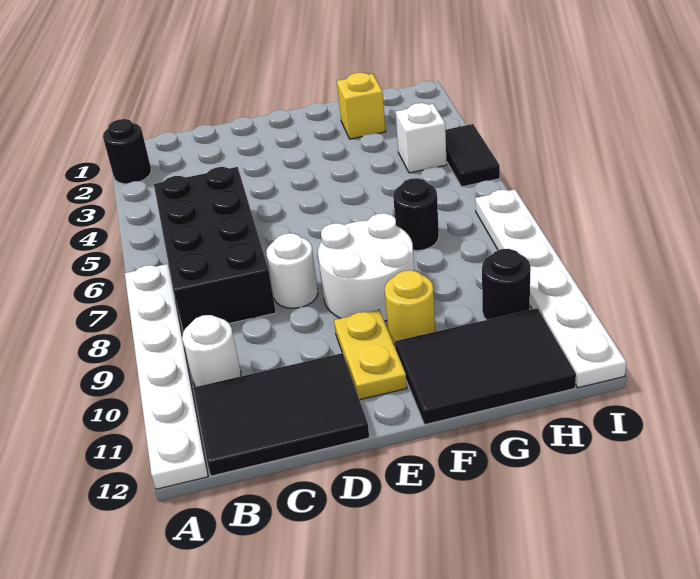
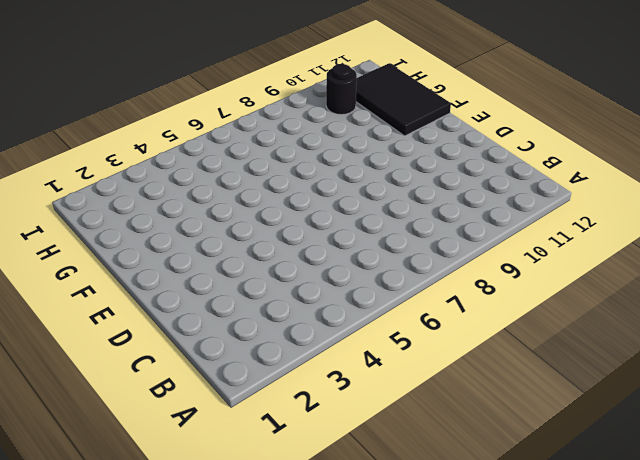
none -> black 1x1 round brick [103,119,151,184]
none -> white 1x6 plate [125,264,208,489]
none -> black 2x4 brick [154,167,276,331]

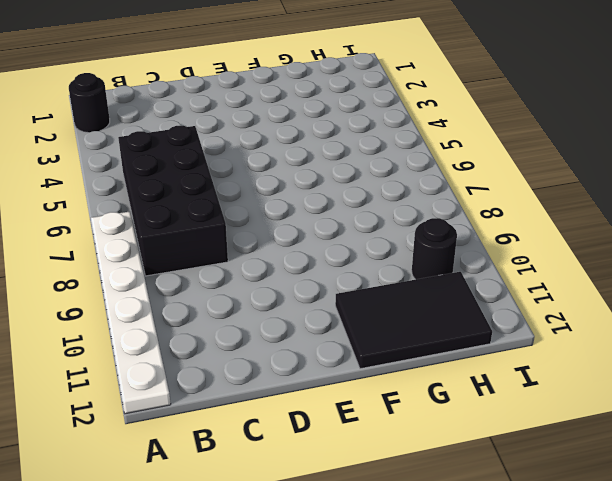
none -> white 1x1 round brick [182,315,241,387]
none -> black 2x3 tile [193,353,369,476]
none -> white 1x1 round brick [266,233,318,308]

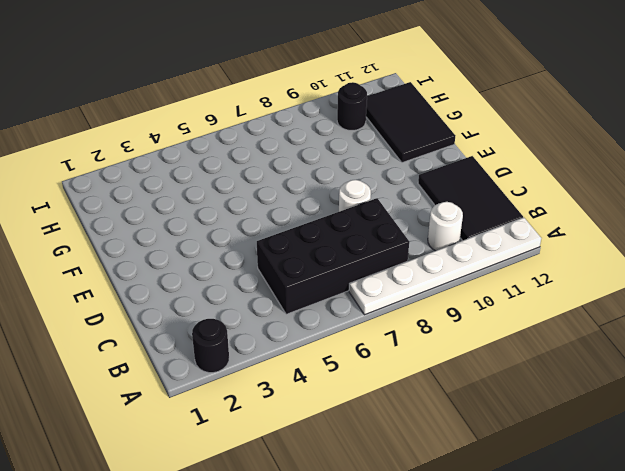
none -> white 2x2 round brick [318,213,414,321]
none -> yellow 1x2 plate [334,310,407,400]
none -> yellow 1x1 round brick [385,270,435,344]

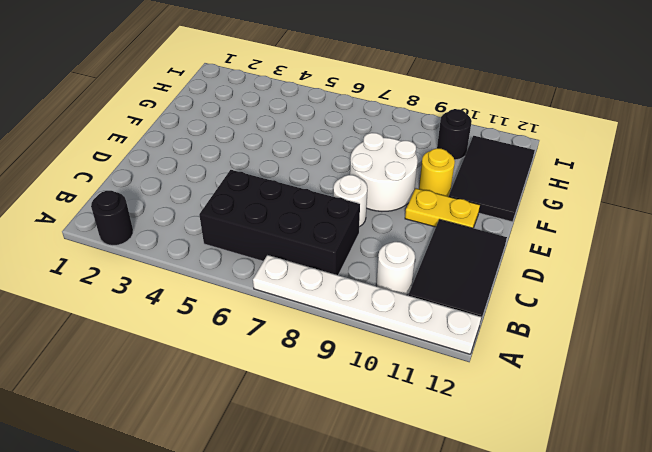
none -> yellow 1x1 brick [337,72,386,139]
none -> black 1x1 round brick [393,178,439,251]
none -> white 1x1 brick [396,103,447,173]

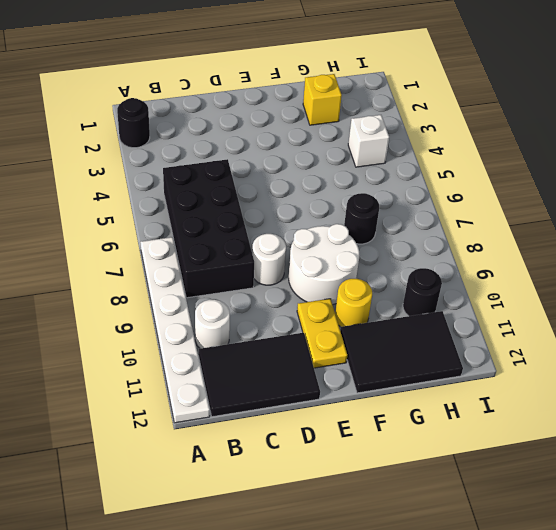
none -> black 1x2 tile [445,124,500,187]
none -> white 1x6 plate [475,189,626,388]

